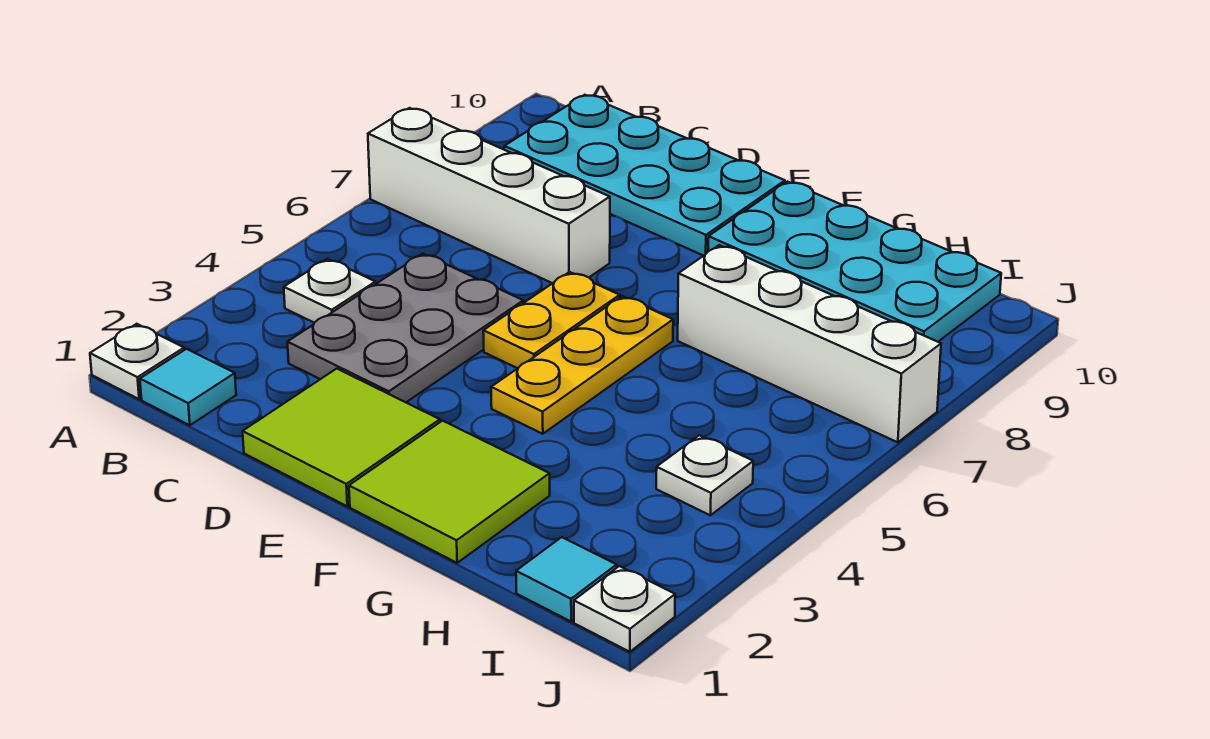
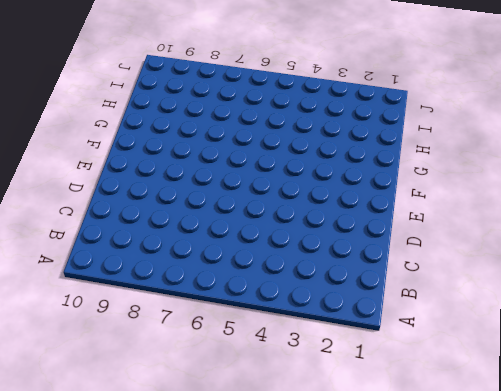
none -> white 1x1 plate [90,324,184,399]
none -> white 1x4 brick [368,108,610,283]
none -> cyan 1x1 tile [140,349,236,425]

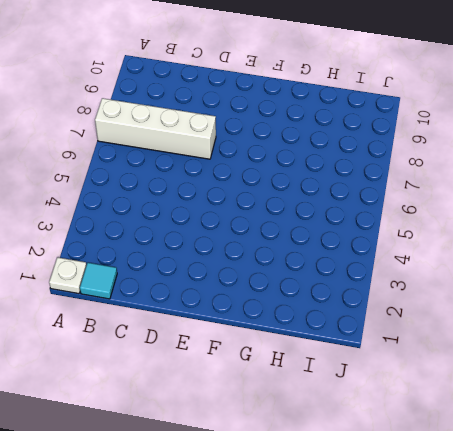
none -> white 1x1 plate [284,259,376,323]
none -> cyan 2x4 plate [504,95,785,256]
none -> grey 2x3 plate [287,254,523,402]

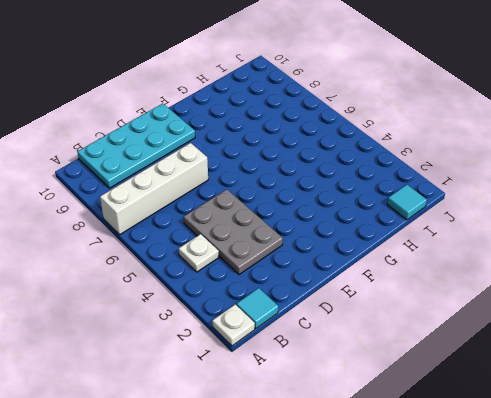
none -> lime 2x2 tile [243,369,440,506]
none -> yellow 1x2 plate [483,272,620,368]
none -> lime 2x2 tile [349,421,550,563]

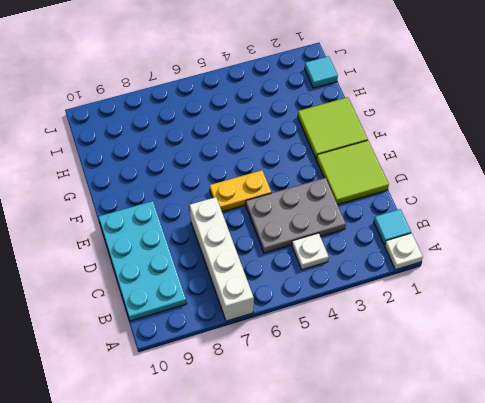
none -> yellow 1x3 plate [491,296,673,434]
none -> cyan 2x4 plate [708,182,1001,342]
none -> white 1x4 brick [678,245,941,442]

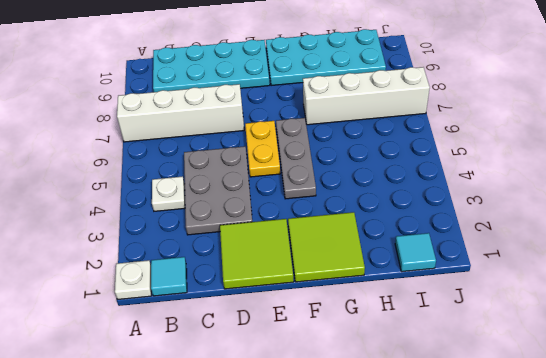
grey 1x3 plate [276,118,316,199] -> yellow 1x3 plate [491,296,673,434]
none -> white 1x1 plate [656,435,753,515]
none -> white 1x1 plate [574,566,675,652]

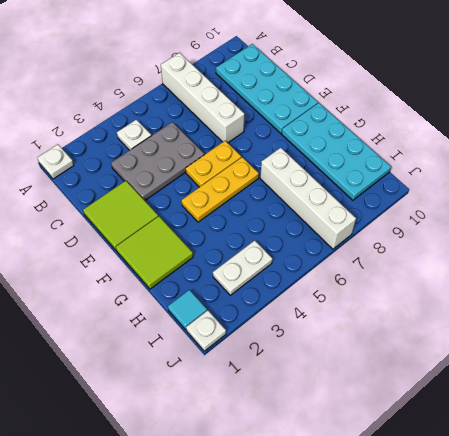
white 1x2 plate [213,240,272,295] -> white 1x1 plate [656,435,753,515]
none -> cyan 1x1 tile [140,349,236,425]

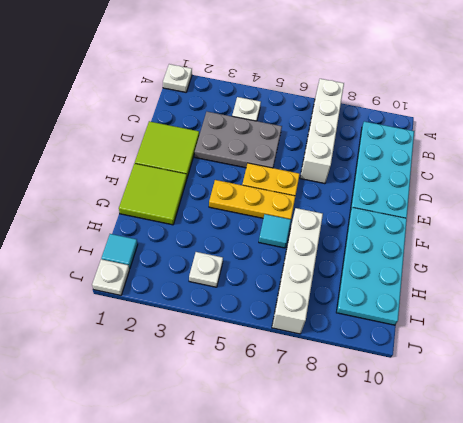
cyan 1x1 tile [259,214,291,248] -> cyan 1x1 tile moved to [140,349,236,425]

